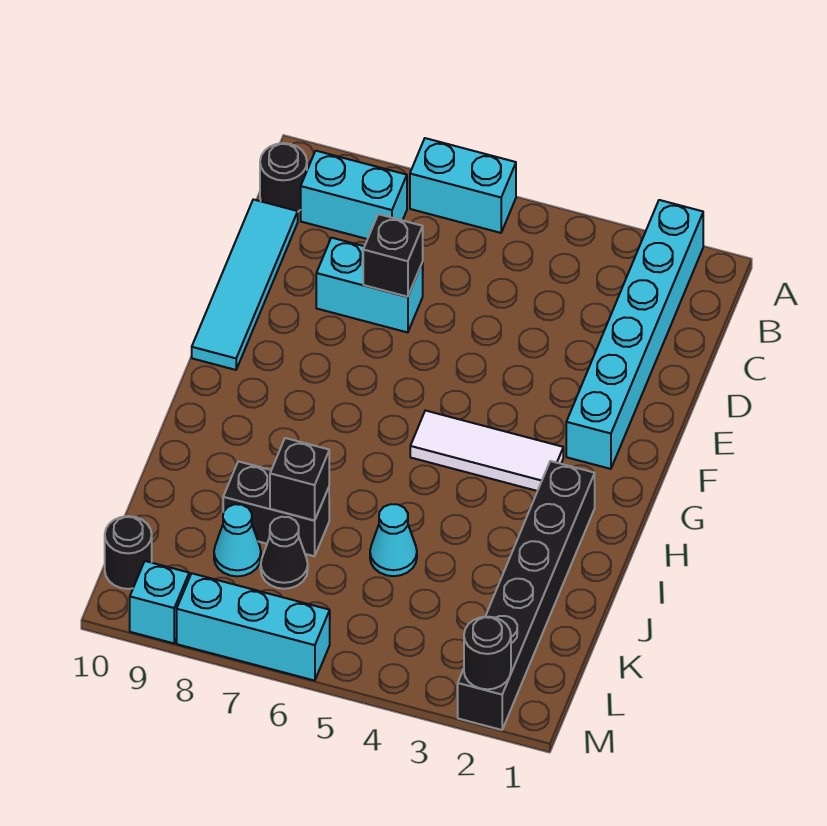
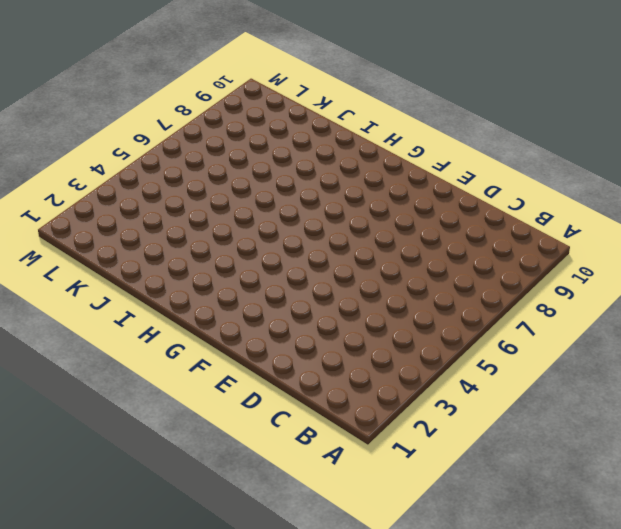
none -> cyan 1x6 brick [566,200,703,469]
none -> cyan 1x2 brick [410,138,516,233]
none -> cyan 1x2 brick [301,151,407,239]

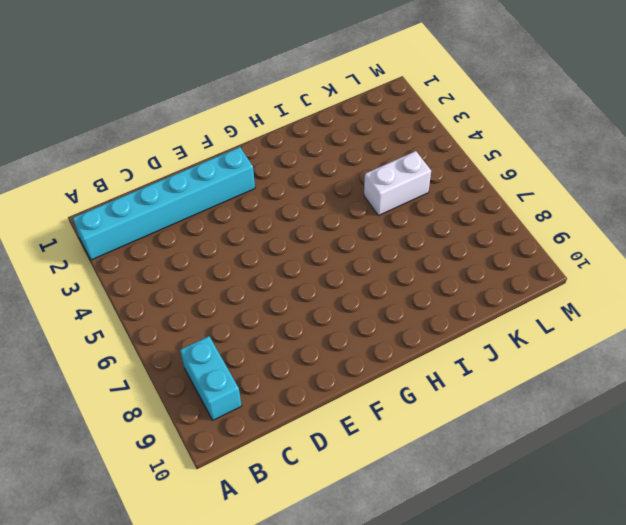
white 1x2 brick [364,151,431,216] -> cyan 1x1 cone [370,504,417,576]
none -> cyan 1x2 brick [410,138,516,233]
none -> black 1x1 round brick [260,143,307,211]
none -> cyan 1x4 tile [192,199,298,370]

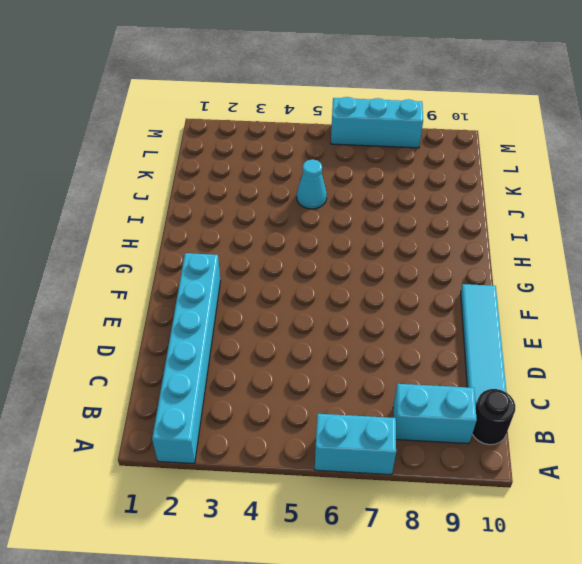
none -> cyan 1x2 brick [316,238,423,333]
none -> white 1x3 tile [410,410,563,491]
none -> black 1x6 brick [458,461,595,730]

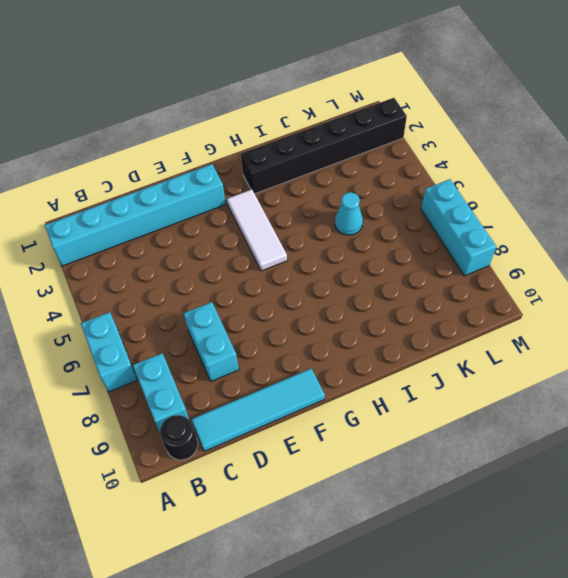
none -> black 1x2 brick [223,461,329,556]
none -> black 1x1 cone [261,517,308,589]
none -> cyan 1x1 cone [214,504,261,576]

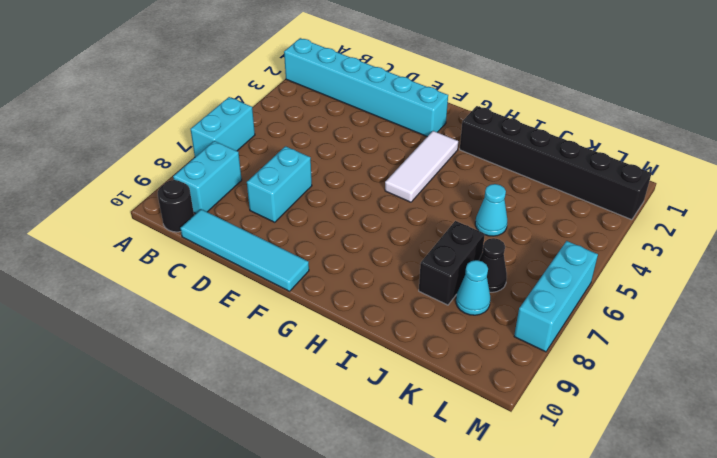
none -> black 1x1 round brick [105,516,152,589]
none -> cyan 1x1 brick [130,561,189,643]
none -> black 1x1 brick [363,214,423,297]

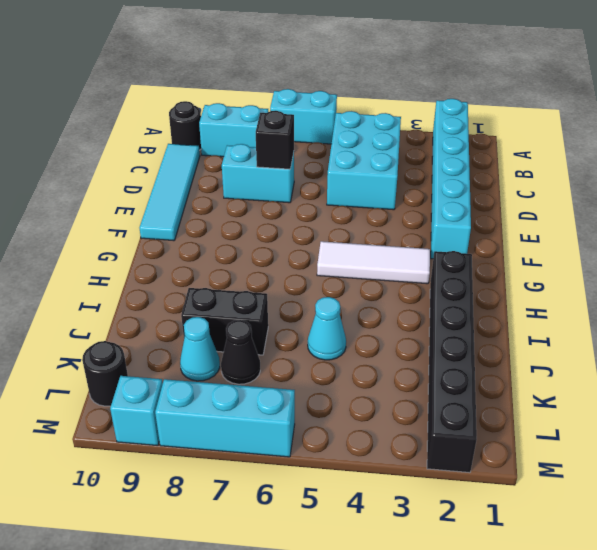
cyan 2x3 brick [327,111,401,210] -> none
none -> black 1x1 brick [270,438,329,521]
none -> black 1x1 round brick [464,617,511,689]

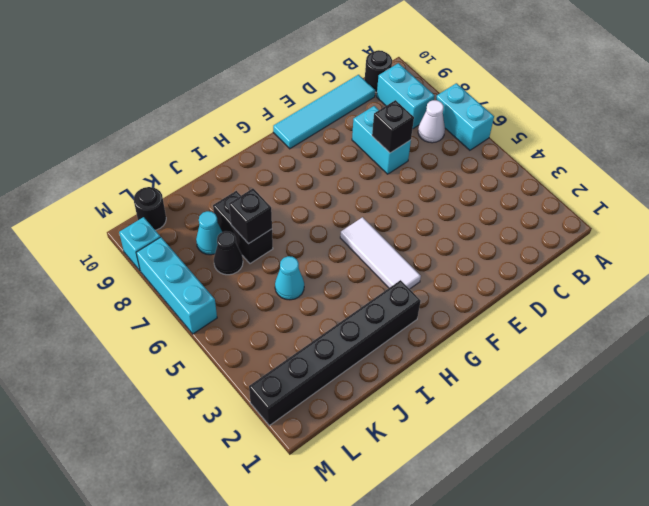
white 1x1 cone [418,100,445,143] -> none
none -> cyan 1x6 brick [566,200,703,469]
none -> black 1x1 round brick [464,617,511,689]

